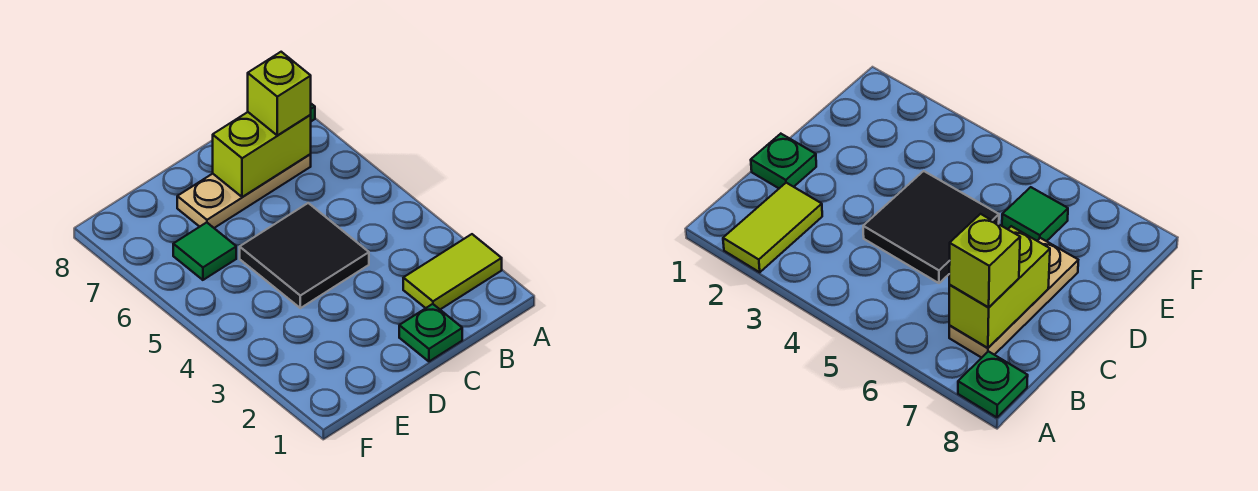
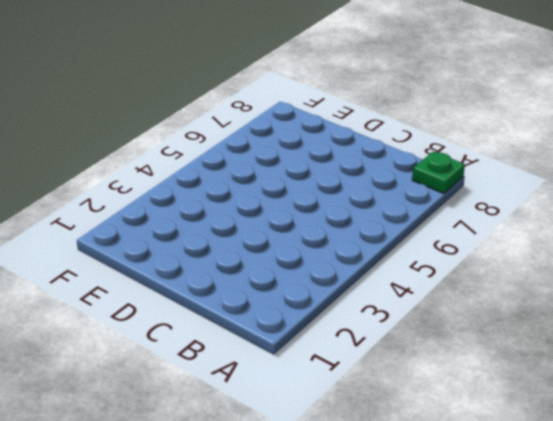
none -> lime 1x2 tile [403,234,502,309]
none -> tan 1x3 plate [177,154,311,228]

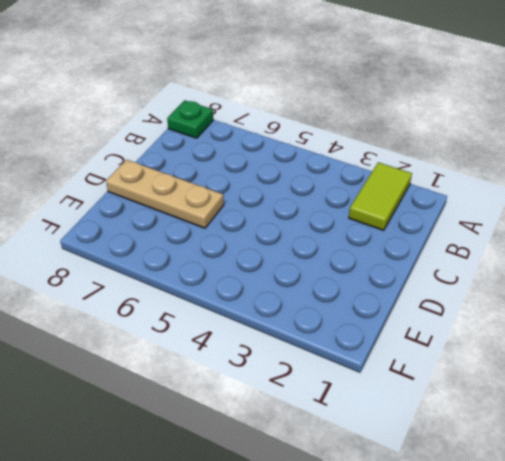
tan 1x3 plate [106,160,224,228] -> tan 1x3 plate turned to [177,154,311,228]
none -> green 1x1 plate [399,304,462,361]
none -> black 2x2 tile [240,203,369,308]

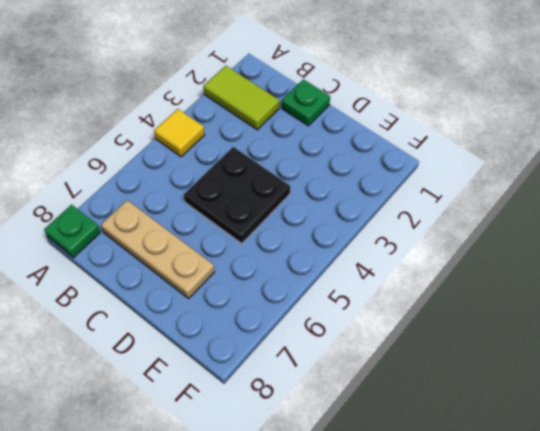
yellow 1x1 tile [154,109,205,157] -> none
black 2x2 plate [184,147,290,244] -> black 2x2 tile [240,203,369,308]
none -> green 1x1 tile [173,222,236,280]
none -> lime 1x2 brick [213,112,311,197]

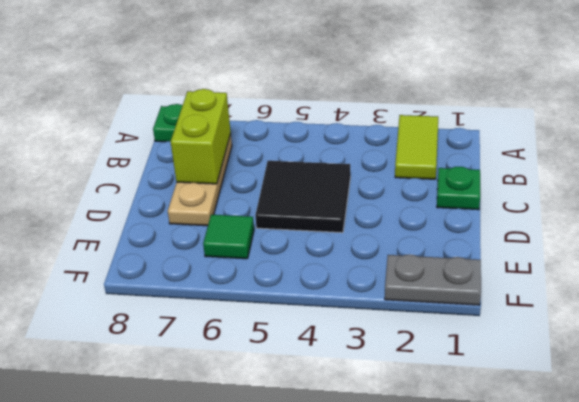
grey 1x2 plate [385,254,481,305] -> none
none -> lime 1x1 brick [248,52,311,136]

